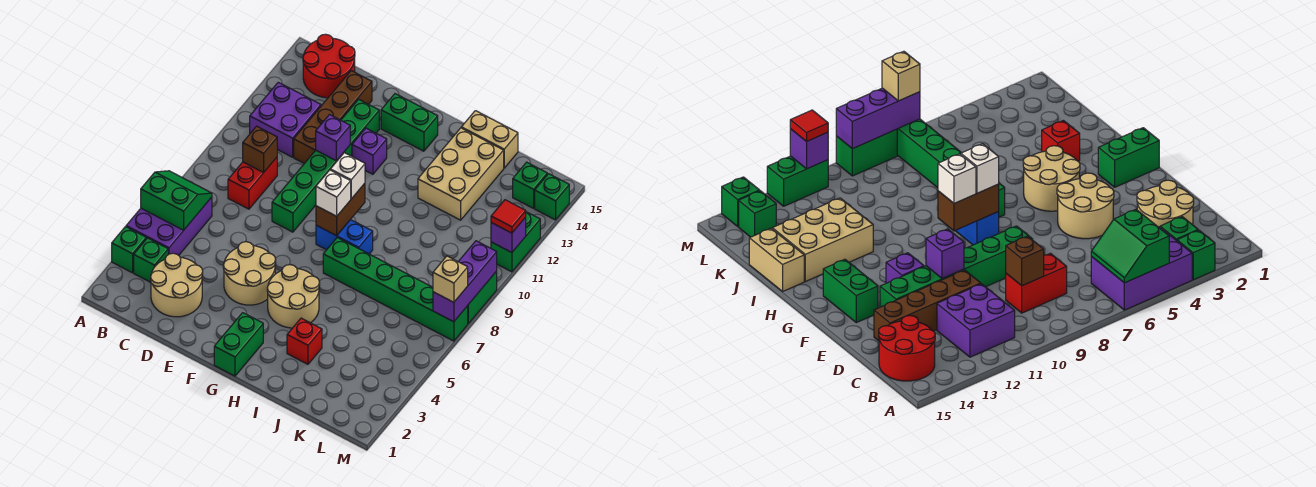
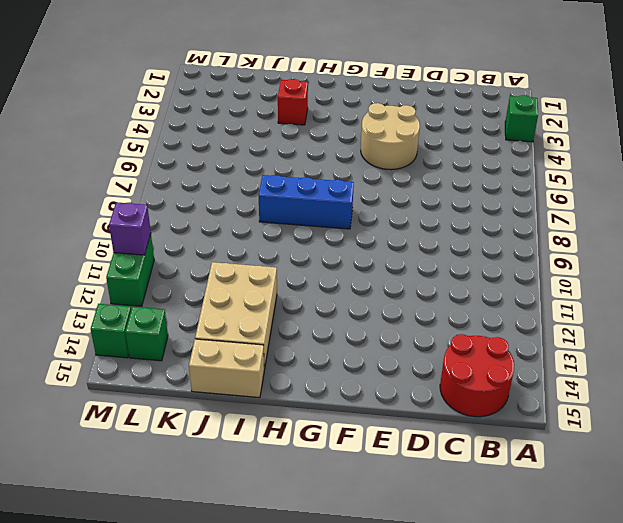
blue 1x3 brick [259,175,354,229] -> blue 1x2 brick [316,220,373,254]
none -> purple 2x3 brick [126,197,212,255]
none -> green 1x1 brick [134,238,168,282]
none -> purple 2x2 brick [250,82,321,157]
none -> tan 2x2 round brick [151,253,203,317]

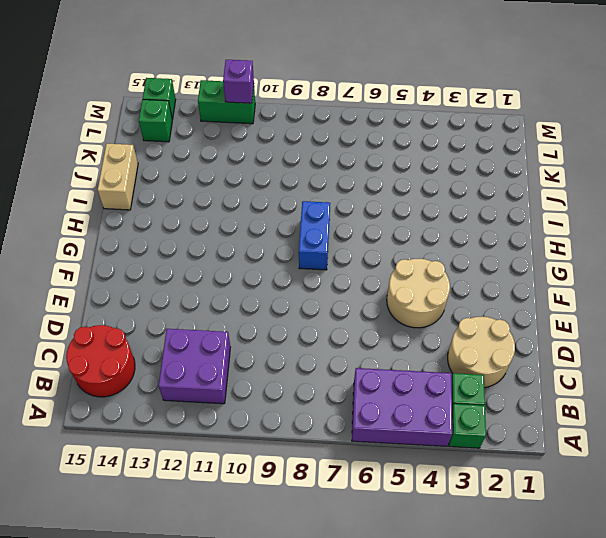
none -> red 1x2 brick [228,157,277,209]
none -> brown 1x4 brick [294,71,372,164]
none -> green 1x6 brick [272,99,379,232]
none -> purple 1x1 brick [352,128,387,174]

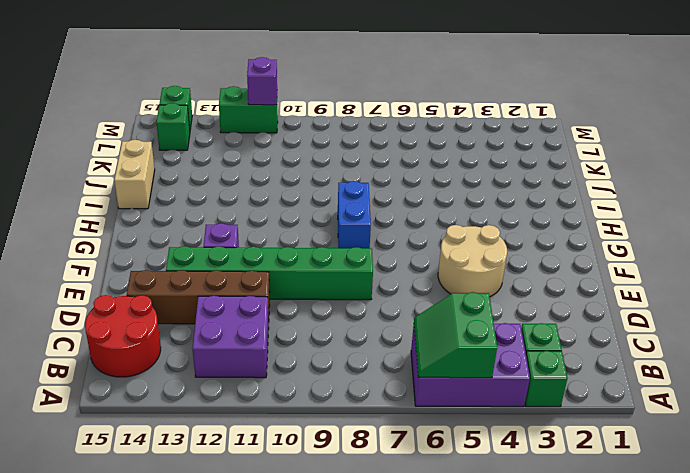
none -> tan 2x2 round brick [151,253,203,317]
none -> red 1x2 brick [228,157,277,209]
none -> green 1x2 brick [381,94,438,151]
none -> green 1x2 brick [214,313,263,376]

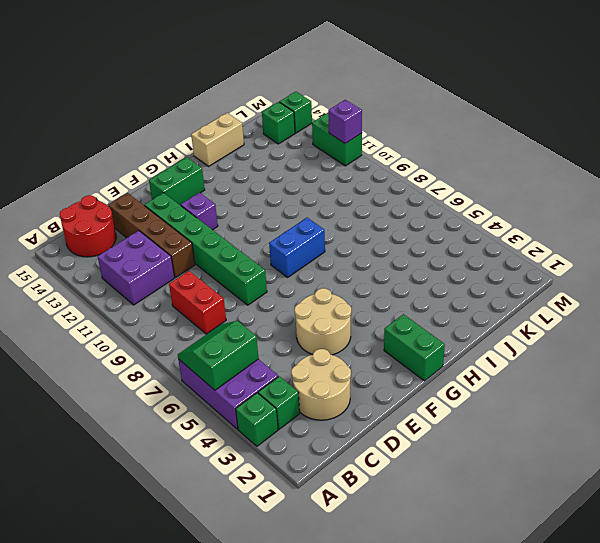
none -> tan 2x2 round brick [267,265,320,328]
none -> green 1x6 brick [323,238,468,341]
none -> red 1x1 brick [287,318,322,364]
none -> tan 2x3 brick [418,128,504,220]

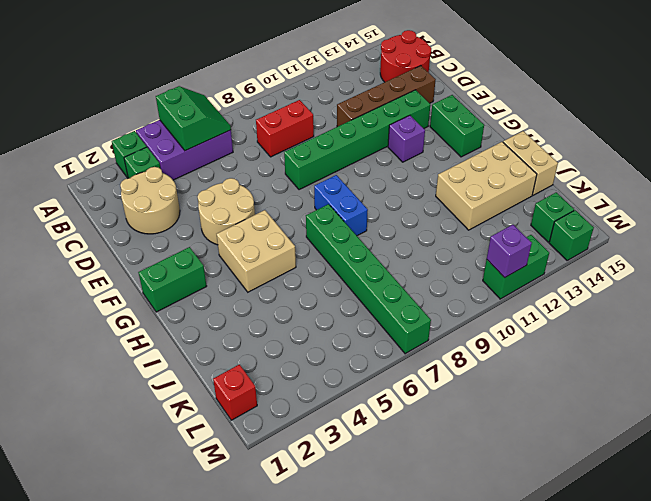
tan 2x2 brick [217,210,296,292] -> tan 2x2 round brick [267,265,320,328]
red 1x1 brick [213,364,257,420] -> red 1x1 brick moved to [287,318,322,364]
none -> purple 2x2 brick [250,82,321,157]
none -> green 1x2 brick [468,271,497,323]
none -> brown 1x1 brick [243,126,277,172]
none -> purple 1x1 brick [316,115,350,161]

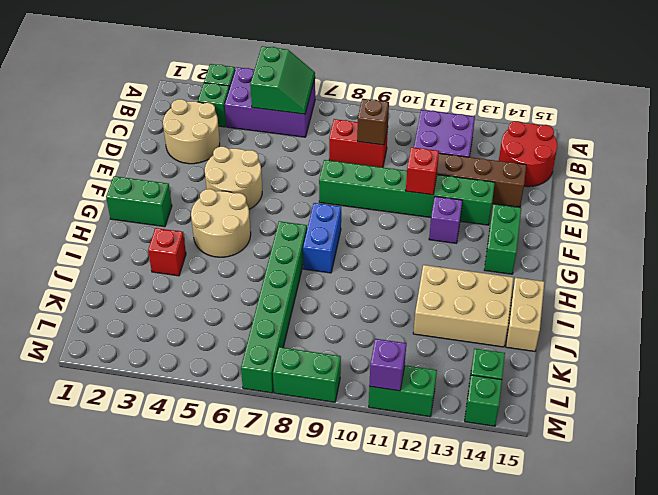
red 1x1 brick [406,147,439,195] -> purple 1x1 brick [316,115,350,161]
none -> brown 1x2 brick [316,183,365,236]
none -> purple 1x3 brick [433,241,497,322]
none -> white 1x1 brick [316,170,351,216]
none -> white 1x1 brick [330,153,365,199]

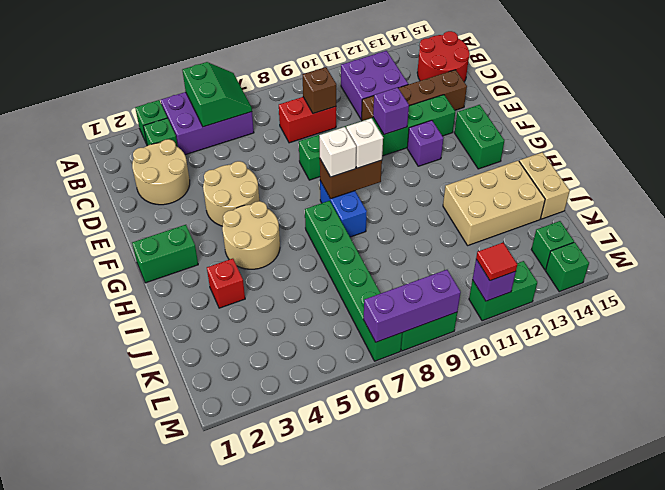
none -> tan 1x1 brick [433,256,468,302]

